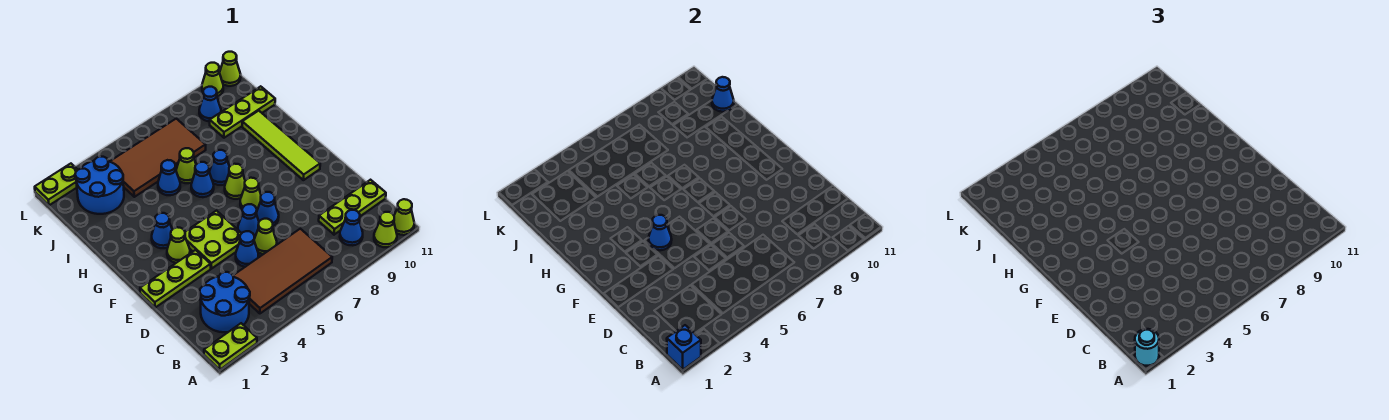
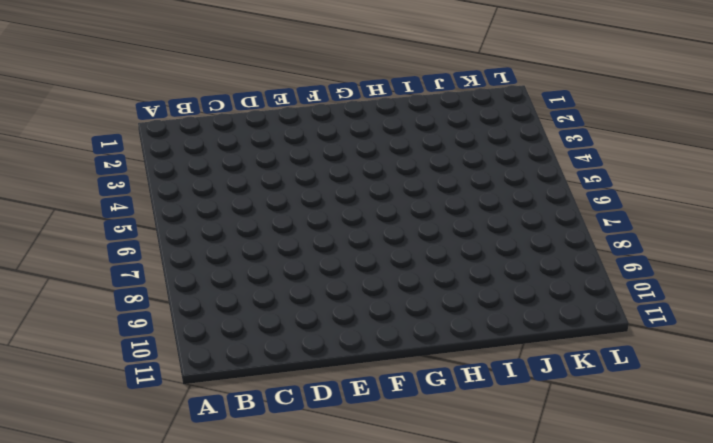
none -> lime 1x2 plate [204,323,257,370]
none -> lime 1x1 cone [374,212,397,247]
none -> lime 1x1 cone [394,199,414,235]
none -> blue 2x2 round brick [200,272,250,332]

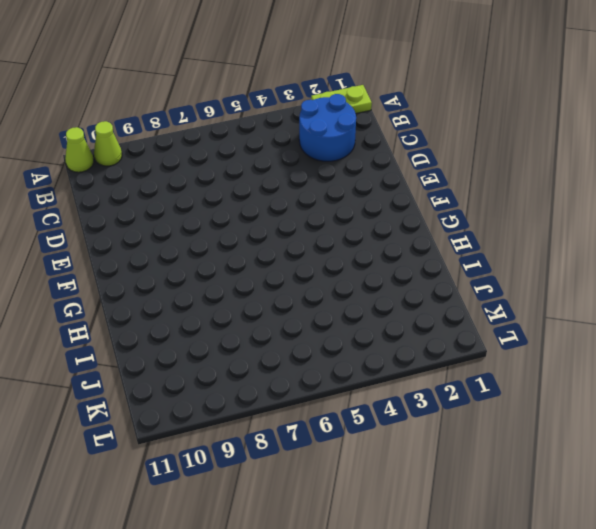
none -> brown 2x4 tile [233,229,332,313]
none -> blue 1x1 cone [340,210,363,245]
none -> lime 1x3 plate [319,180,386,235]
none -> blue 1x1 cone [236,231,259,267]

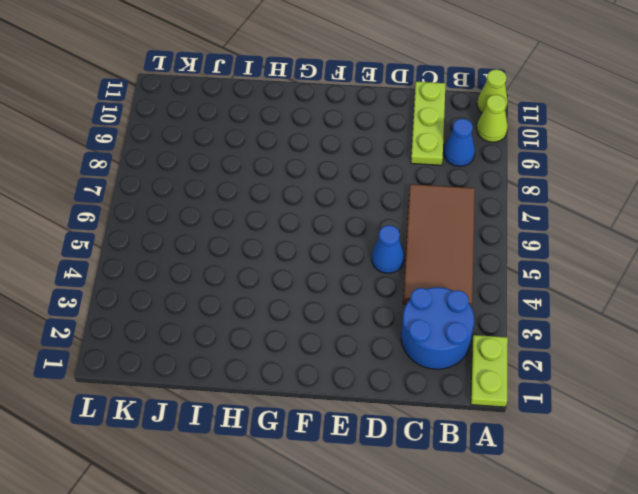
none -> lime 1x1 cone [254,219,277,254]
none -> lime 1x3 plate [140,250,211,308]
none -> lime 2x2 plate [185,211,242,269]
none -> blue 1x1 cone [238,204,259,238]

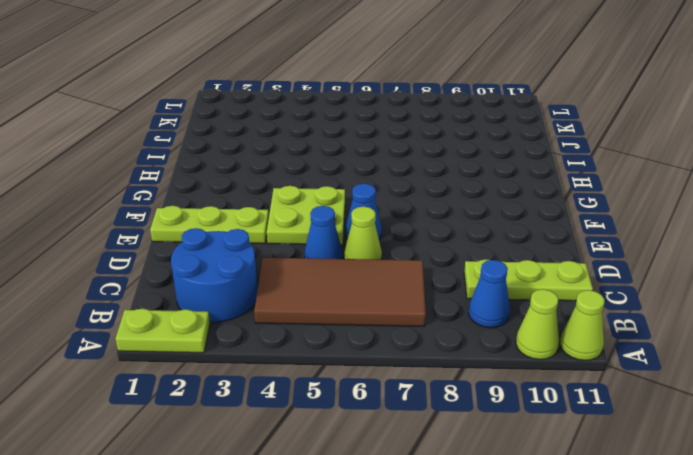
none -> blue 1x1 cone [256,192,279,226]
none -> lime 1x1 cone [167,227,190,263]
none -> lime 1x1 cone [240,178,261,210]
none -> lime 1x4 tile [242,111,320,180]

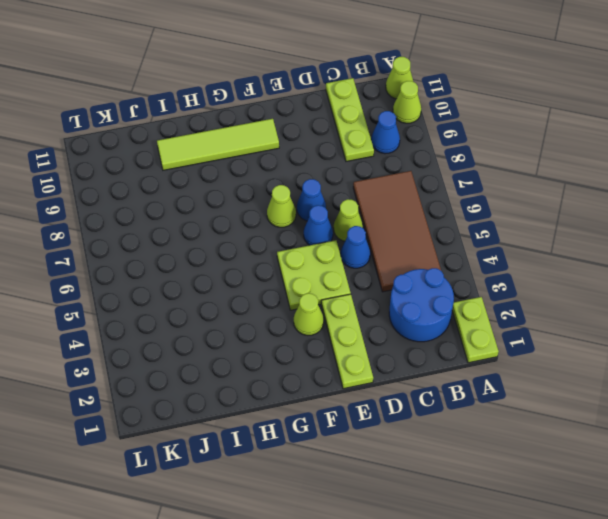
none -> blue 1x1 cone [152,213,172,248]
none -> lime 1x1 cone [225,164,245,199]
none -> blue 1x1 cone [191,162,214,197]
none -> blue 1x1 cone [209,150,229,185]

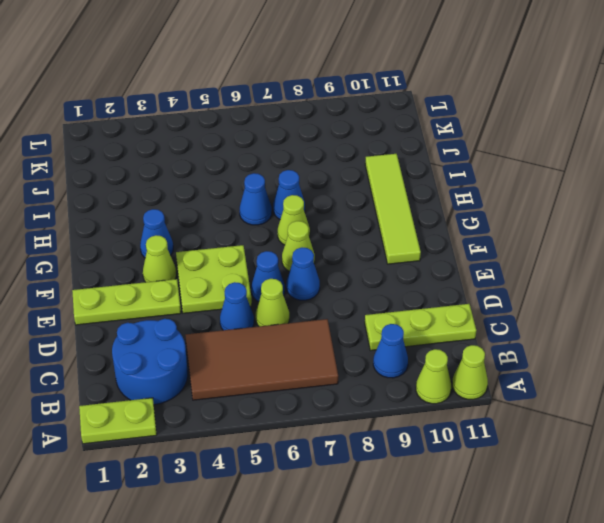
none -> blue 1x1 cone [158,160,180,195]
none -> lime 1x1 cone [176,148,196,183]
none -> blue 2x2 round brick [75,156,124,214]
none -> brown 2x4 tile [110,119,206,197]

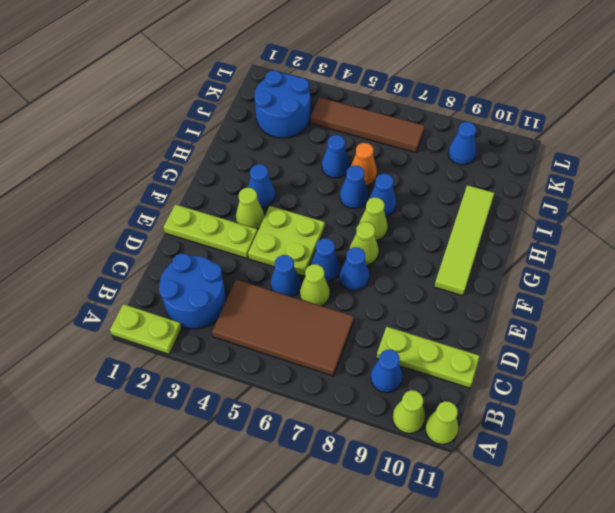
orange 1x1 cone [350,143,377,185] -> lime 1x1 cone [176,148,196,183]
brown 1x4 tile [310,97,425,153] -> brown 2x4 tile [110,119,206,197]
none -> lime 1x3 plate [210,86,275,138]
none -> lime 1x2 plate [35,164,78,205]
none -> lime 1x1 cone [202,63,223,96]
none -> lime 1x1 cone [219,52,241,86]

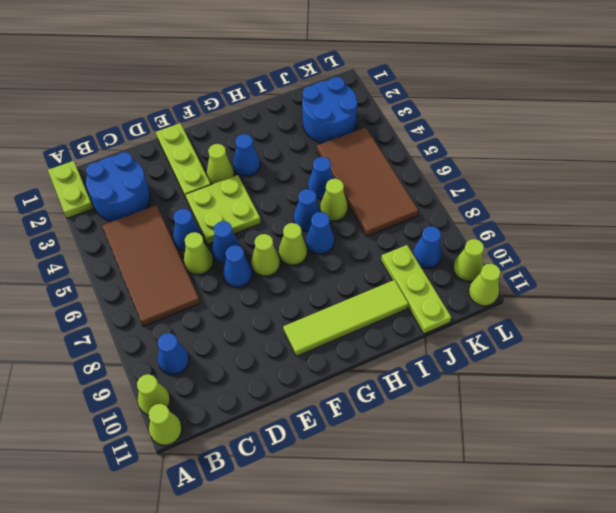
none -> lime 1x3 plate [319,180,386,235]
none -> lime 1x2 plate [35,164,78,205]
none -> blue 1x1 brick [667,325,701,370]
none -> blue 1x1 cone [649,215,672,250]

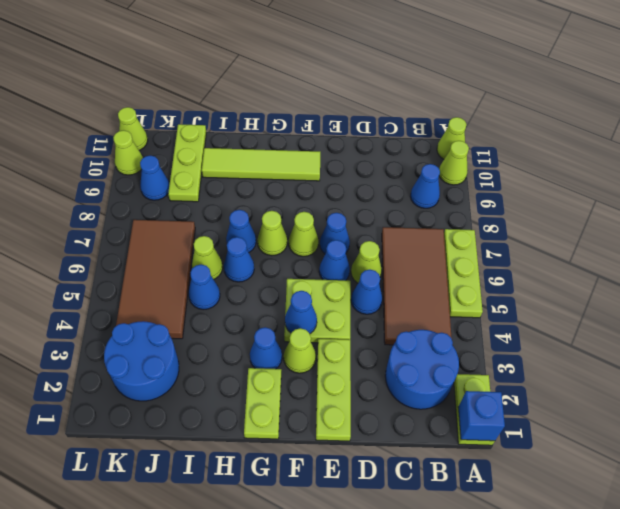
lime 1x3 plate [444,229,483,318] -> lime 1x3 plate moved to [319,180,386,235]
lime 1x2 plate [244,368,281,439] -> lime 1x2 plate moved to [35,164,78,205]
none -> blue 1x1 cone [712,77,734,112]
none -> cyan 1x1 round brick [1135,329,1159,366]

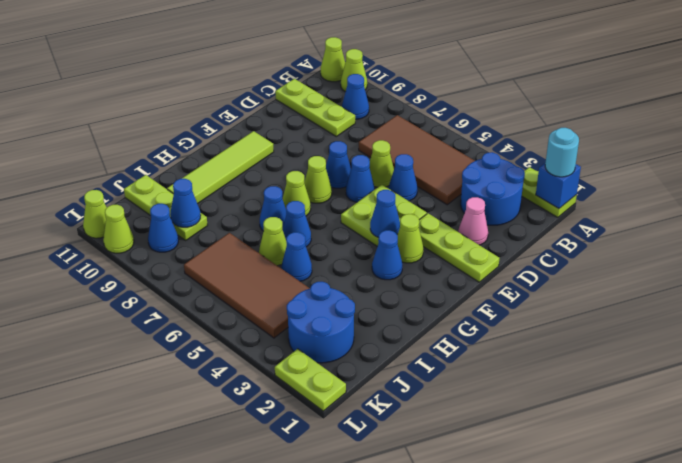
pink 1x1 cone [458,197,488,245] -> none
blue 1x1 cone [170,179,201,227] -> blue 1x1 cone moved to [712,77,734,112]

